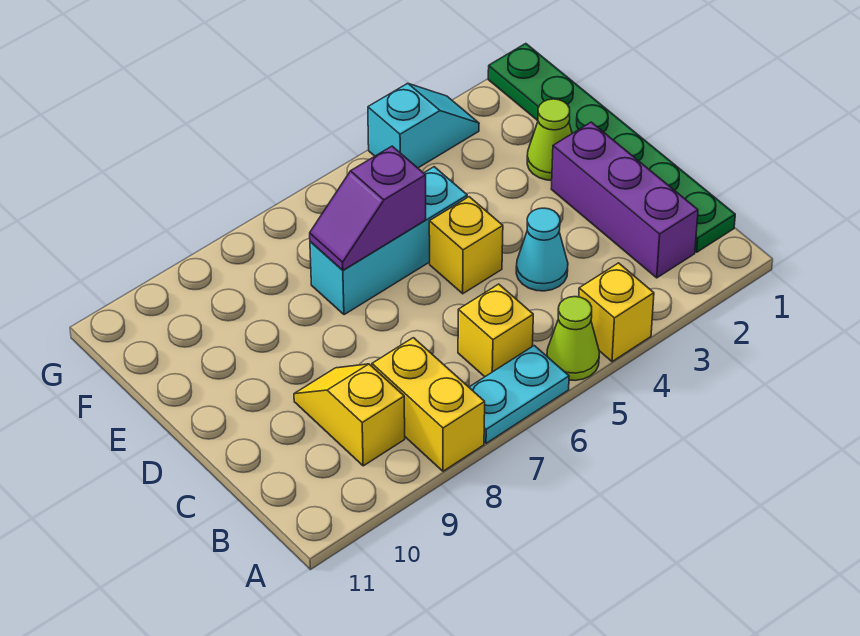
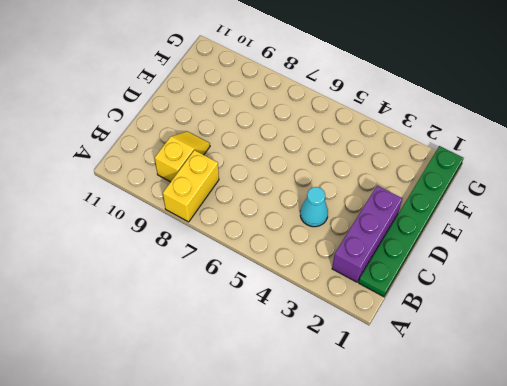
none -> yellow 1x1 brick [579,263,654,362]
none -> lime 1x1 cone [547,297,599,381]
none -> cyan 1x2 plate [469,346,569,443]

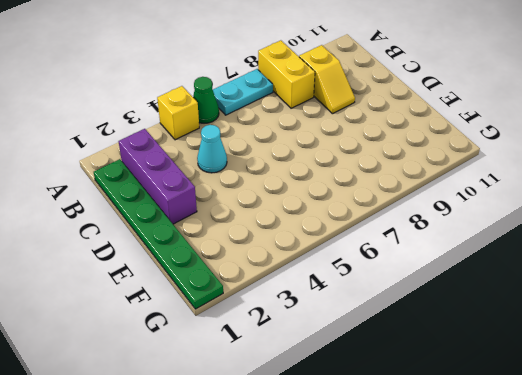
green 1x1 cone [193,77,219,123] -> lime 1x1 cone [547,297,599,381]
none -> yellow 1x1 brick [458,284,533,377]
none -> yellow 1x1 brick [429,197,503,294]
none -> lime 1x1 cone [527,99,572,180]

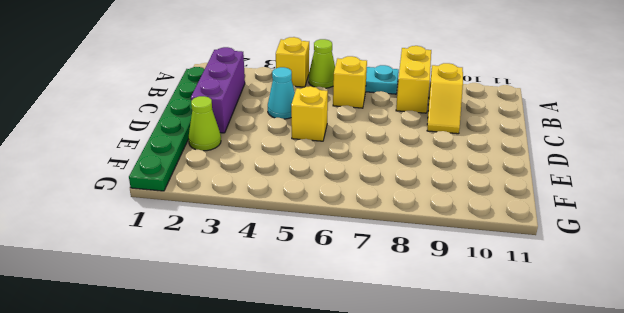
none -> cyan 1x3 brick [310,167,467,315]
none -> cyan 1x2 slope [368,83,479,168]
none -> purple 1x2 slope [310,146,426,270]

